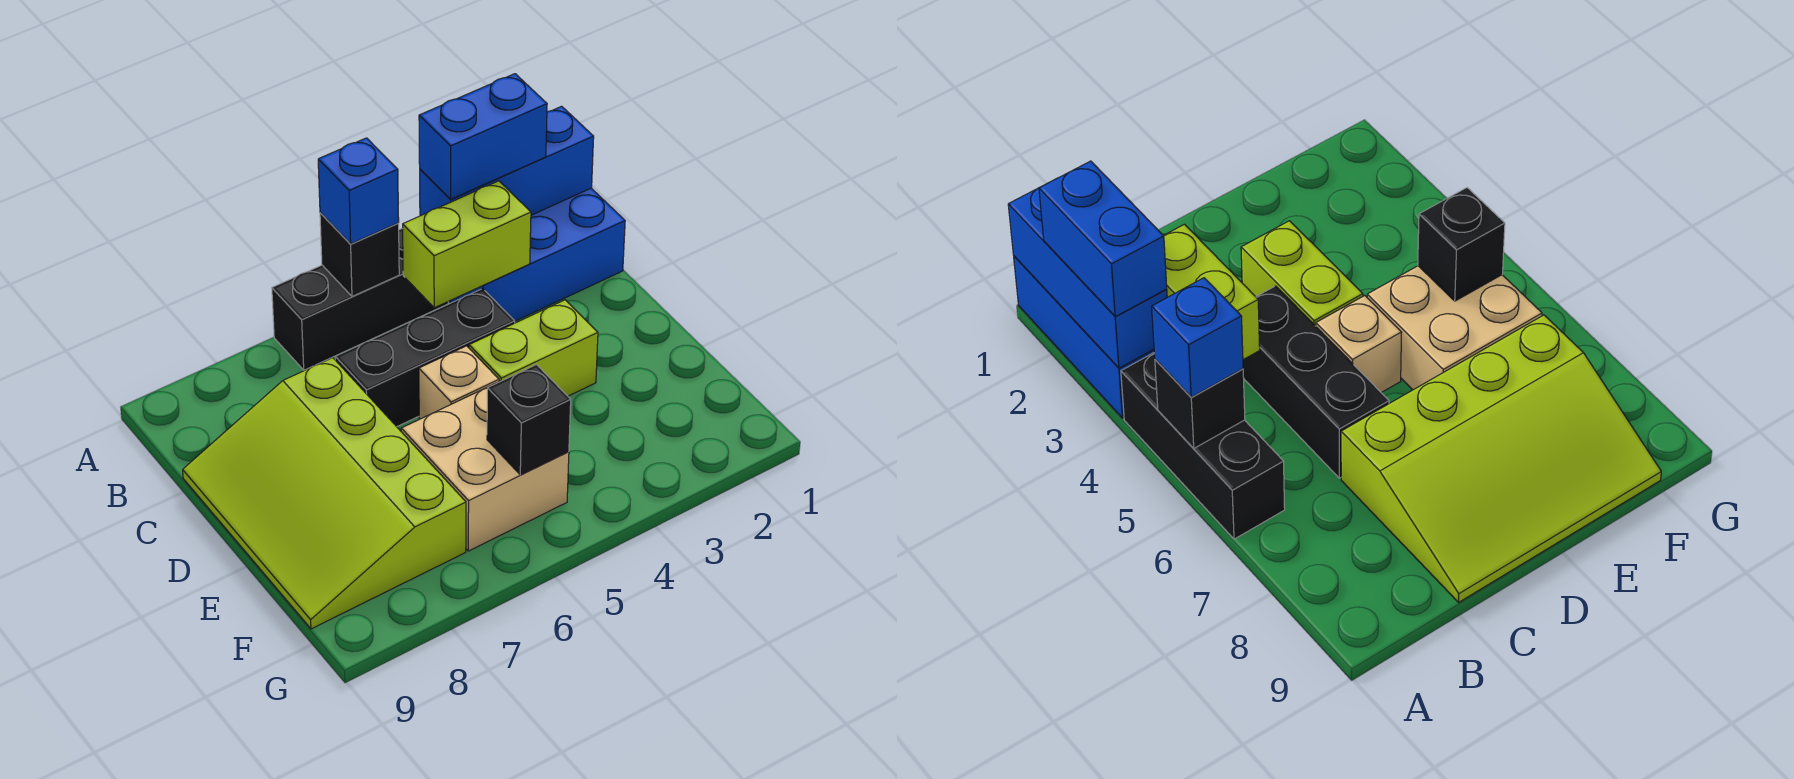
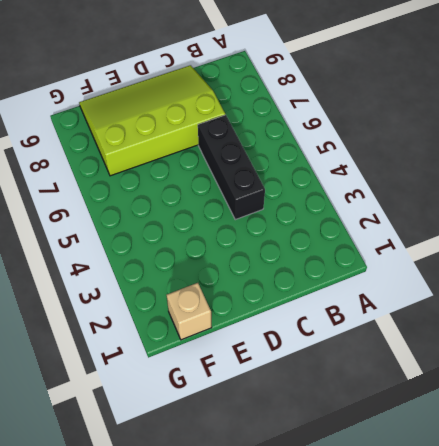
tan 1x1 brick [167,283,212,340] -> tan 1x1 brick moved to [419,346,499,419]
none -> blue 2x3 brick [449,188,625,321]
none -> black 1x3 brick [272,229,448,370]
none -> lime 1x2 brick [469,300,598,396]

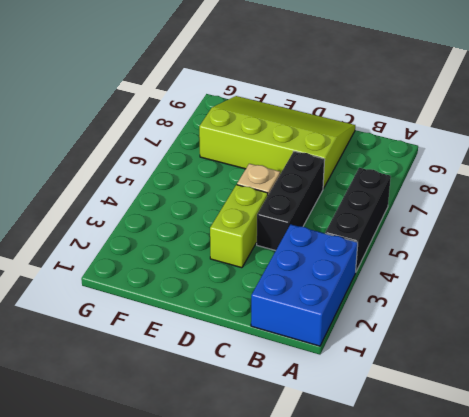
none -> tan 2x2 brick [401,382,569,551]
none -> blue 1x3 brick [420,106,594,216]
none -> black 1x1 brick [320,213,399,296]

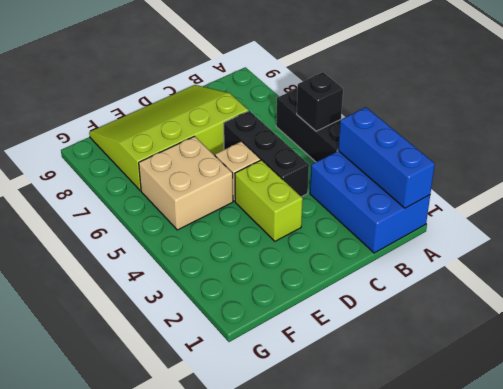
none -> lime 1x2 brick [403,181,531,308]
none -> black 1x1 brick [487,365,571,475]
none -> blue 1x2 brick [419,74,547,199]

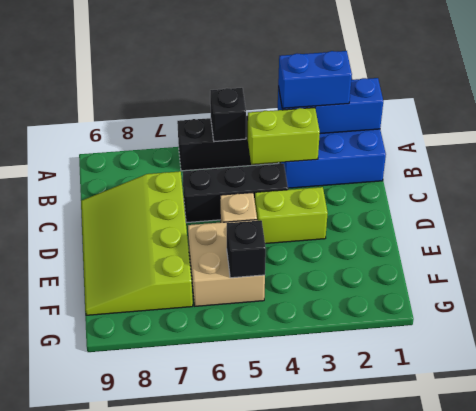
none -> blue 1x1 brick [318,138,399,244]

